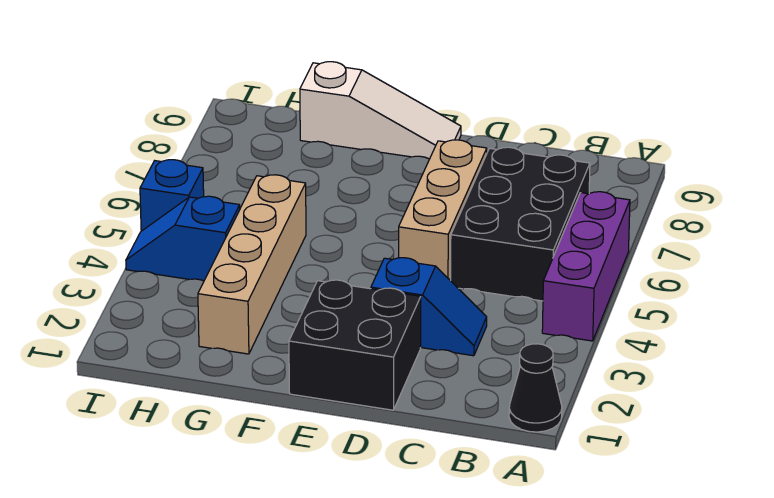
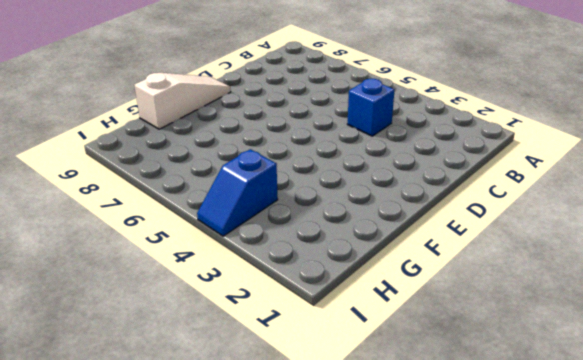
blue 1x1 brick [347,79,394,136] -> blue 1x1 brick moved to [140,160,204,231]
none -> black 1x1 cone [509,344,562,432]
none -> purple 1x3 brick [542,192,630,341]

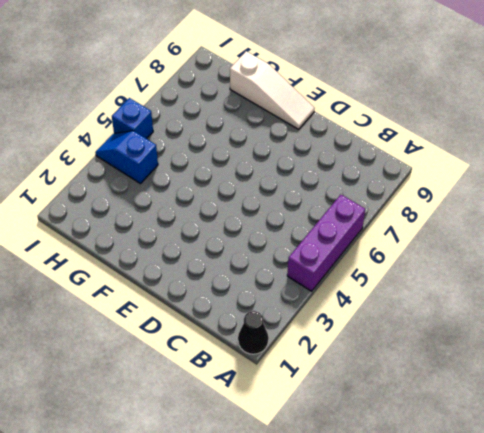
none -> black 2x3 brick [451,147,590,301]
none -> blue 1x2 slope [371,258,487,356]

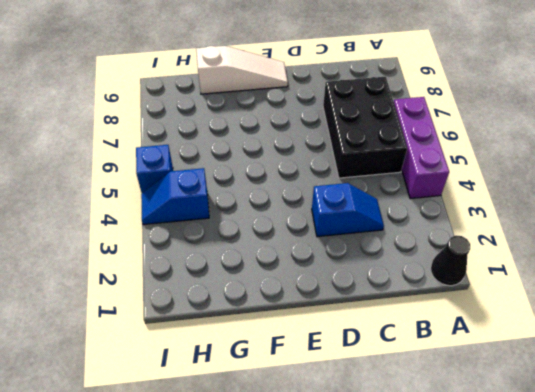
none -> black 2x2 brick [289,280,421,410]
none -> tan 1x3 brick [399,140,487,281]

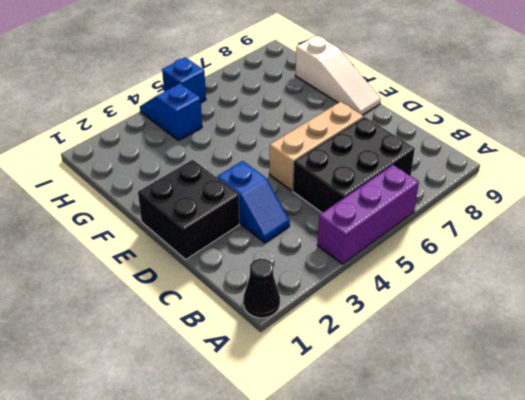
none -> tan 1x4 brick [198,175,306,354]

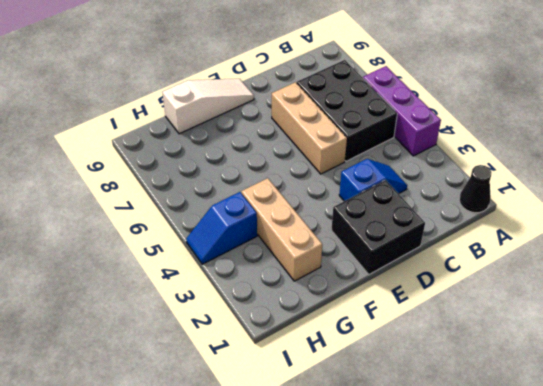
tan 1x3 brick [241,178,322,281] -> tan 1x4 brick [198,175,306,354]
none -> blue 1x1 brick [140,160,204,231]

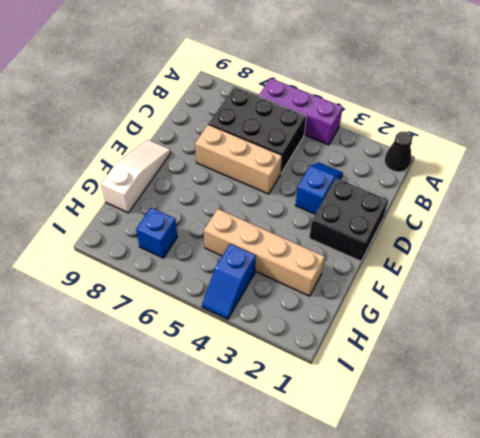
blue 1x1 brick [136,208,177,258] -> blue 1x1 brick moved to [140,160,204,231]

